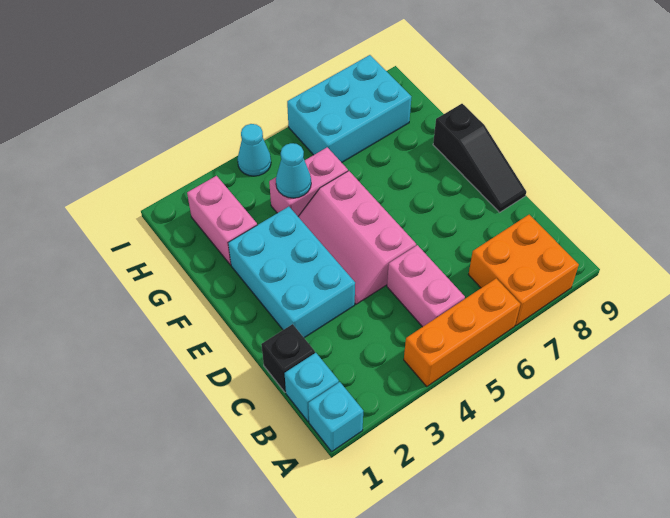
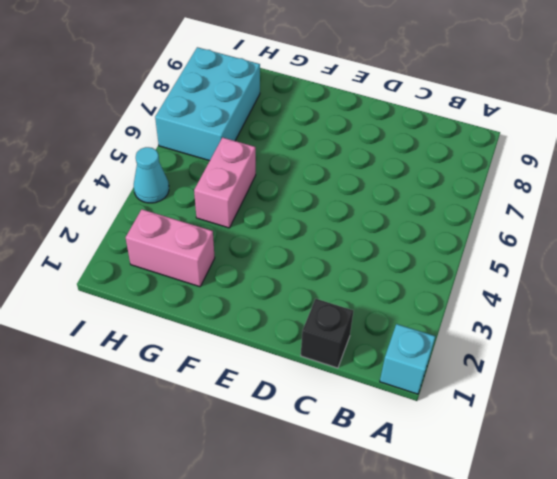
none -> orange 1x3 brick [404,278,520,387]
none -> orange 2x2 brick [469,215,579,325]
none -> cyan 1x1 brick [285,353,339,422]

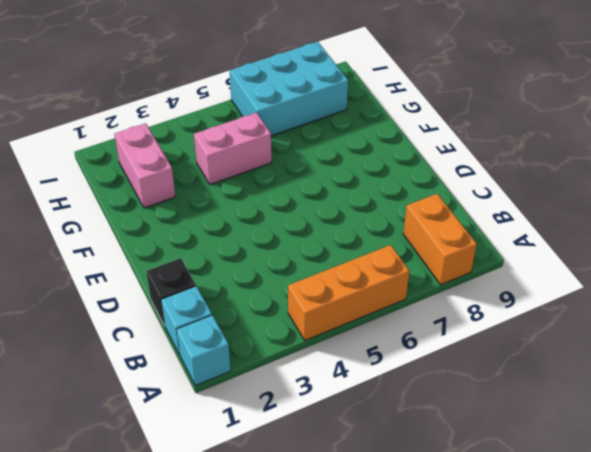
orange 1x2 brick [403,194,477,285] -> orange 2x2 brick [469,215,579,325]
none -> pink 1x2 brick [387,245,465,327]
none -> cyan 2x3 brick [228,207,355,338]
none -> pink 2x3 slope [298,171,416,304]

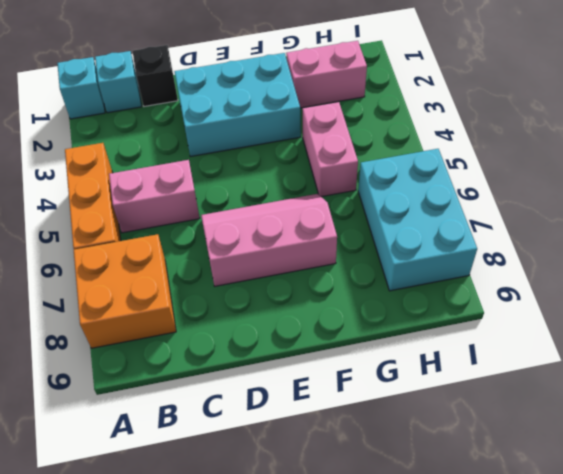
pink 2x3 slope [201,194,337,286] -> pink 2x3 slope moved to [298,171,416,304]
none -> black 1x3 slope [433,104,526,212]
none -> cyan 1x1 cone [237,124,271,176]
none -> cyan 1x1 cone [276,143,311,198]

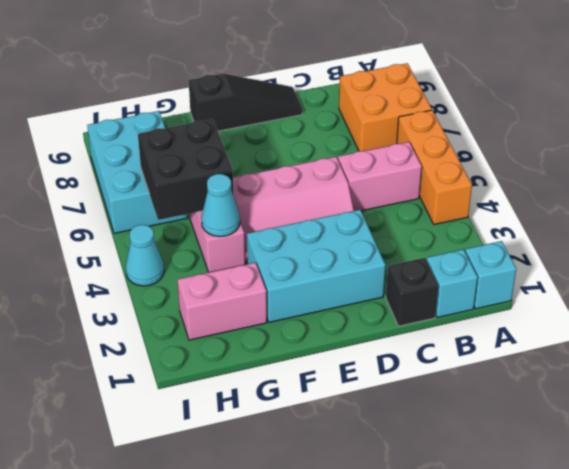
black 2x2 brick [138,119,234,220] -> none

